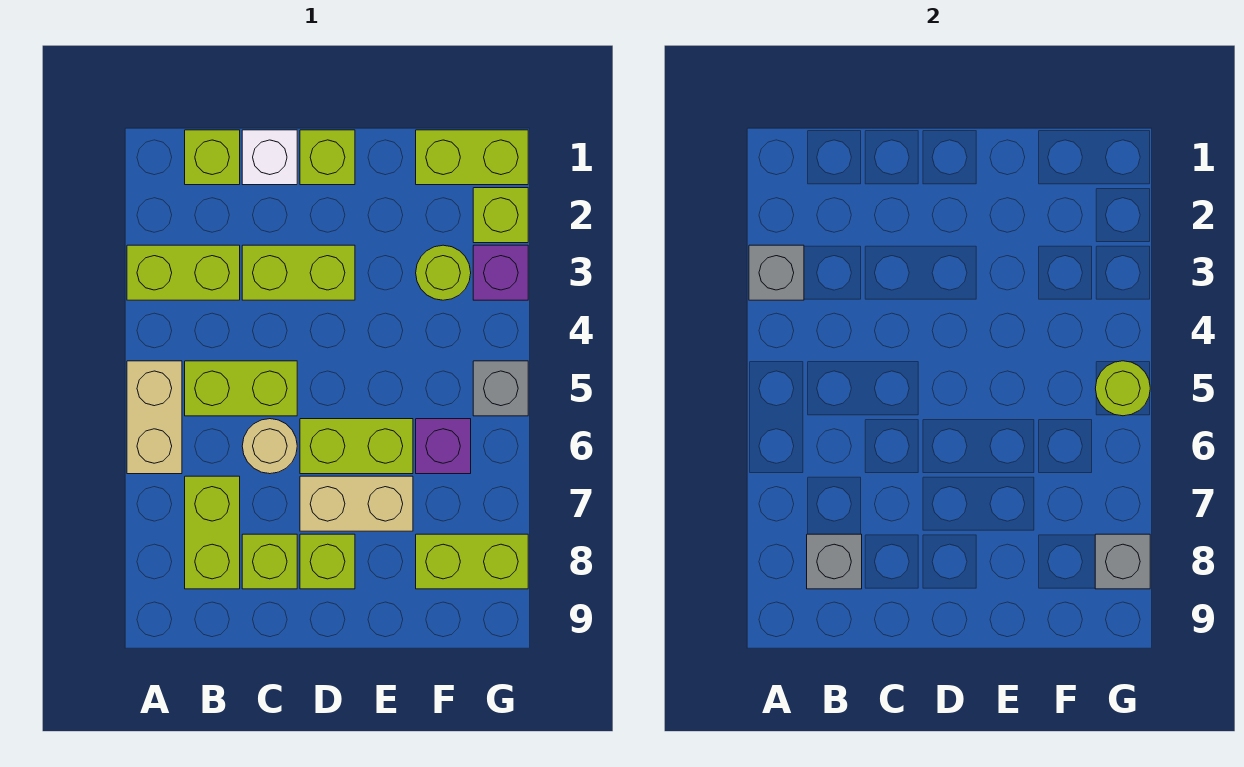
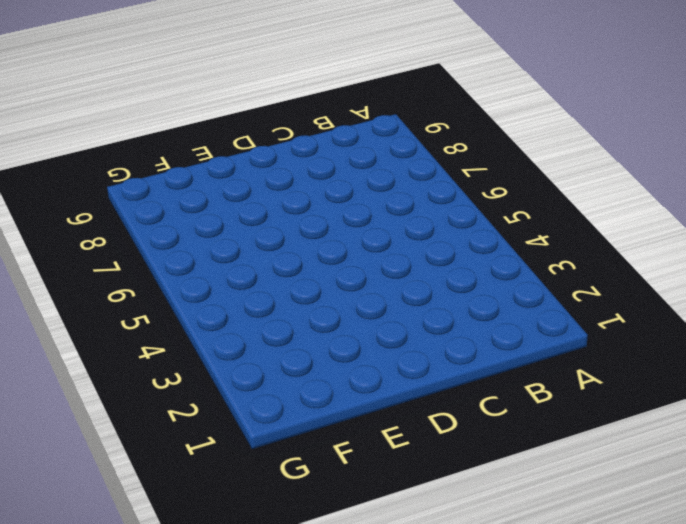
none -> lime 1x2 brick [127,245,240,300]
none -> tan 1x2 brick [127,361,182,474]
none -> lime 1x1 brick [185,130,240,185]

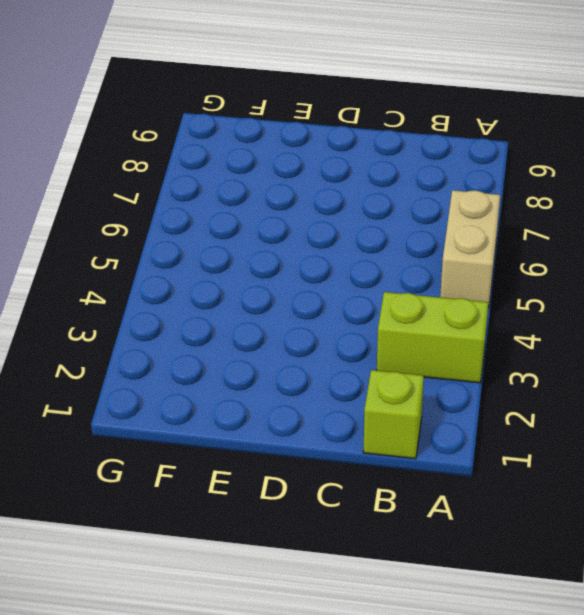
none -> lime 1x2 brick [185,361,297,416]
none -> lime 1x2 brick [185,476,240,589]
none -> white 1x1 brick [242,130,297,185]

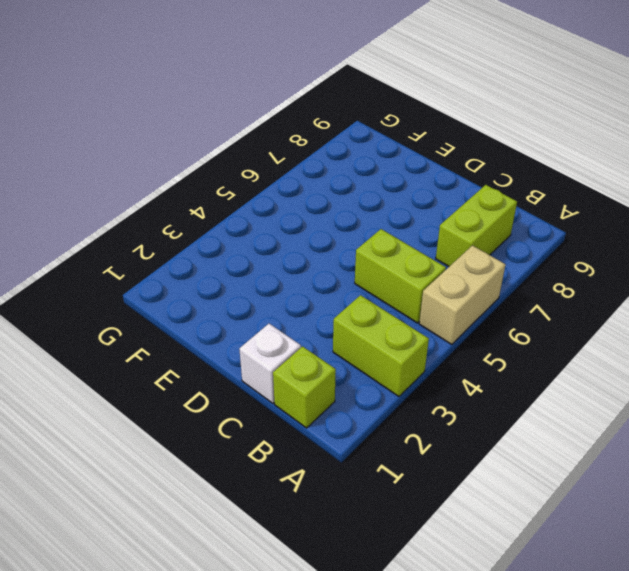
none -> lime 1x2 brick [242,245,355,300]
none -> tan 1x1 round brick [242,419,297,474]
none -> lime 1x1 brick [242,534,297,589]

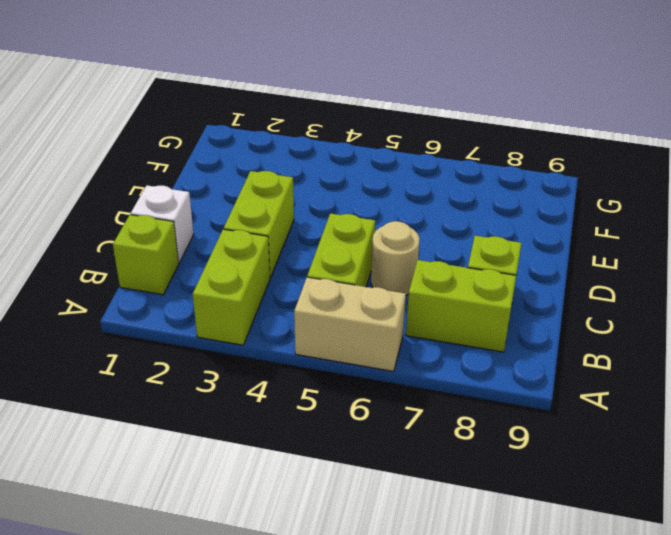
none -> lime 1x1 brick [300,130,355,185]
none -> lime 1x2 brick [300,419,413,474]
none -> tan 1x2 brick [300,476,413,531]

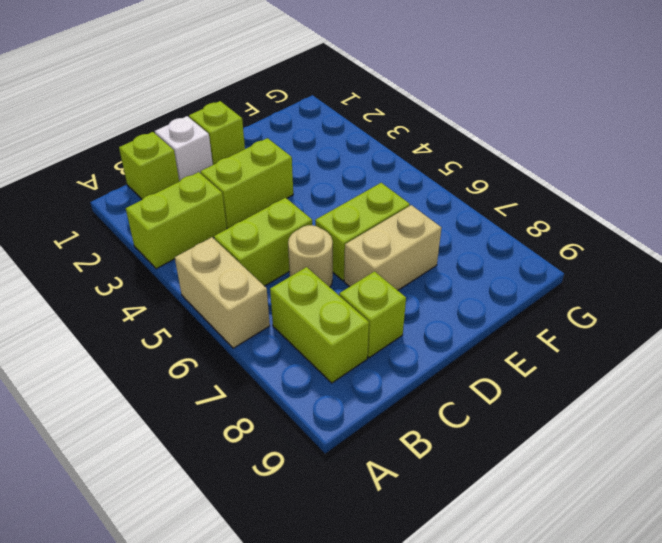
none -> lime 1x1 brick [300,534,355,589]
none -> lime 1x2 brick [416,130,528,185]
none -> lime 1x1 round brick [416,245,471,300]

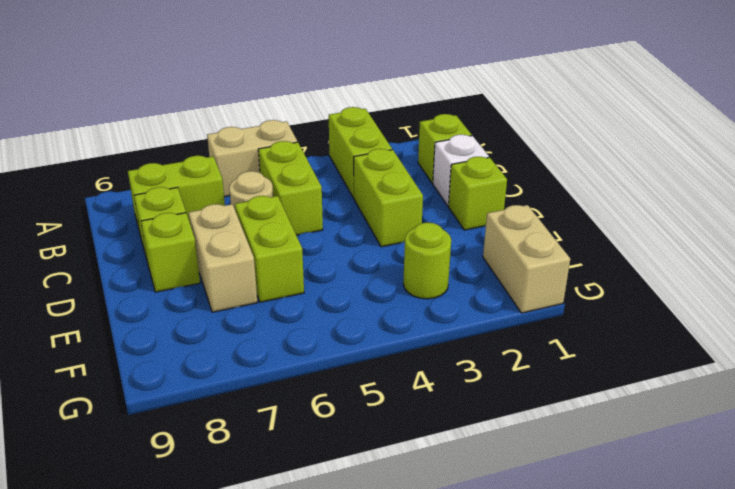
tan 1x2 brick [483,205,570,313] -> lime 1x2 brick [416,130,528,185]
none -> purple 1x1 brick [416,419,471,474]
none -> lime 1x2 brick [416,534,528,589]
none -> lime 1x1 brick [473,188,528,243]

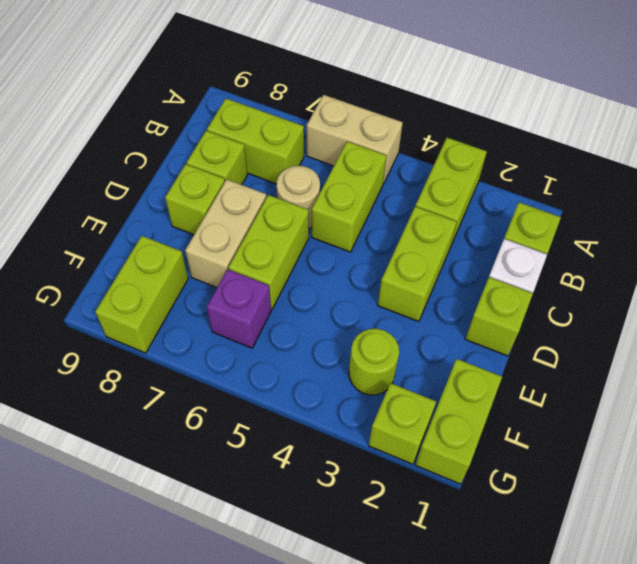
none -> purple 1x1 brick [473,245,528,300]
none -> grey 1x1 brick [473,361,528,416]
none -> grey 1x1 brick [749,245,804,300]

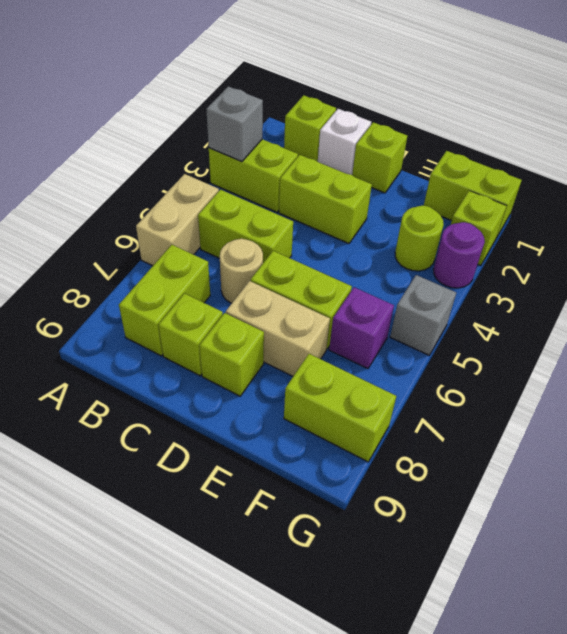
purple 1x1 round brick [433,222,485,288] -> purple 1x1 brick [473,245,528,300]
none -> grey 1x1 brick [807,534,862,589]
none -> lime 1x1 round brick [1095,361,1150,416]
none -> grey 1x1 brick [1095,534,1150,589]

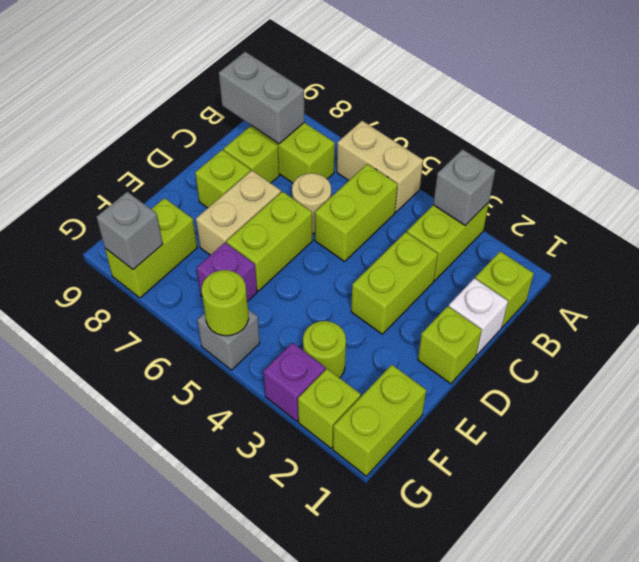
grey 1x2 brick [219,52,305,144] -> grey 1x1 brick [807,534,862,589]

